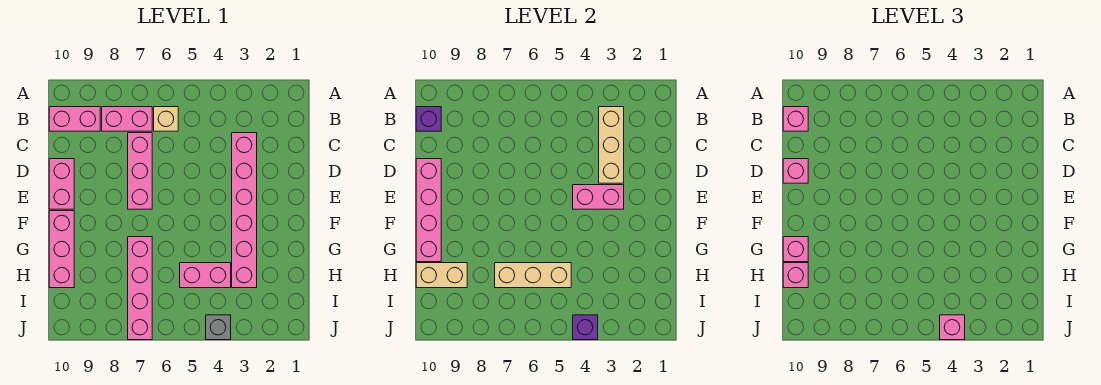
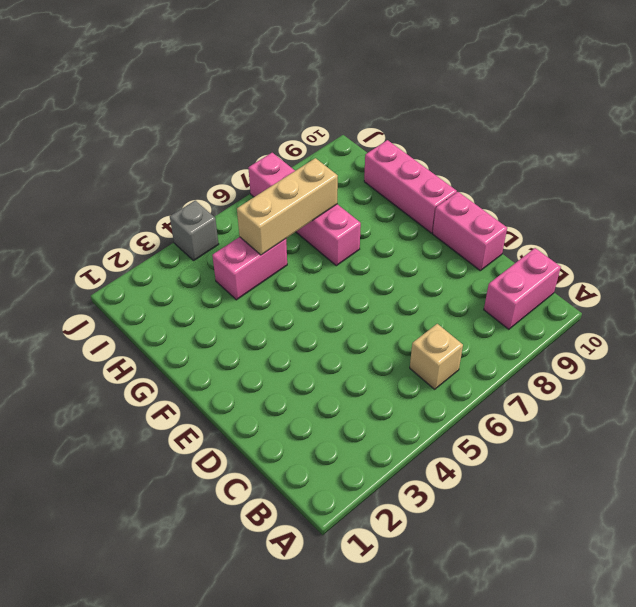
none -> pink 1x2 brick [102,107,152,131]
none -> pink 1x6 brick [232,133,257,288]
none -> pink 1x3 brick [128,133,152,209]

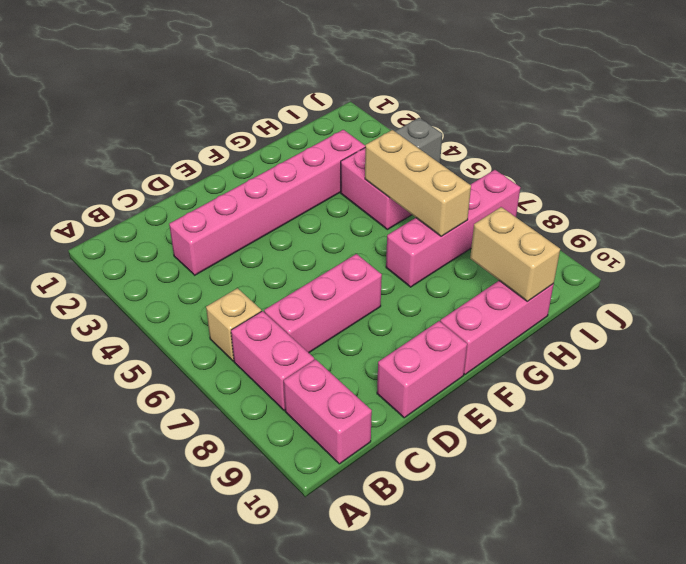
none -> tan 1x3 brick [599,107,624,183]
none -> purple 1x1 brick [416,107,441,131]
none -> pink 1x4 brick [416,159,441,262]

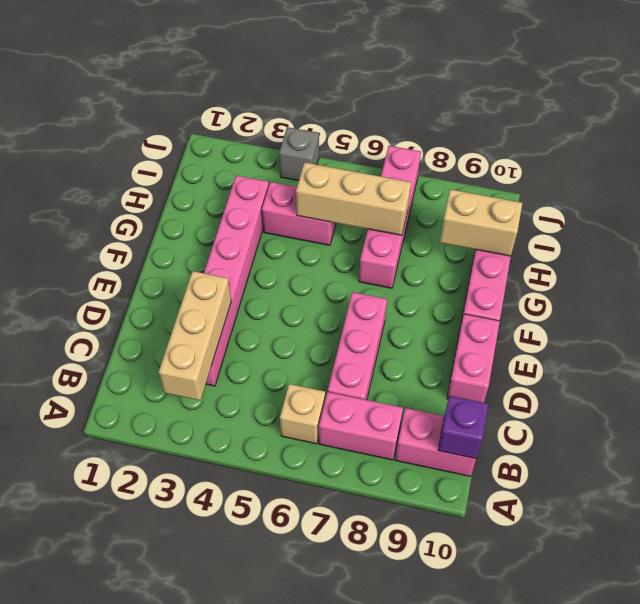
none -> pink 1x4 brick [416,159,441,262]
none -> pink 1x2 brick [573,185,624,209]
none -> purple 1x1 brick [573,315,598,340]

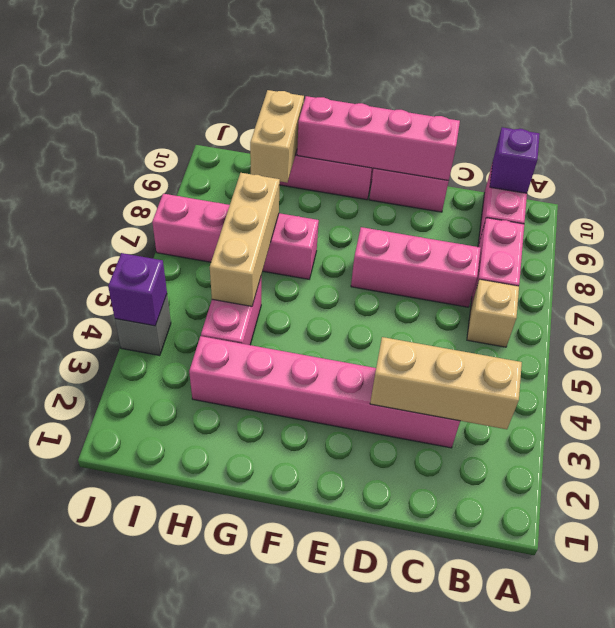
none -> pink 1x2 brick [573,185,624,209]
none -> pink 1x1 brick [783,107,808,131]
none -> pink 1x1 brick [783,159,808,183]

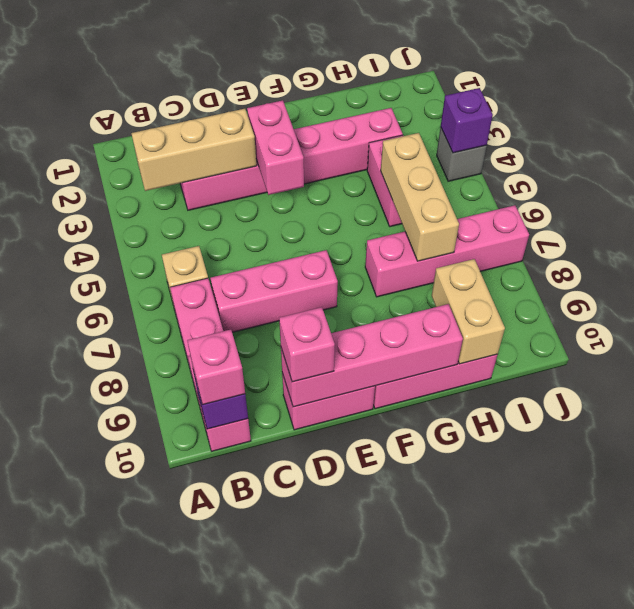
none -> pink 1x1 brick [783,237,808,262]
none -> pink 1x1 brick [783,263,808,288]
none -> pink 1x1 brick [940,315,965,340]

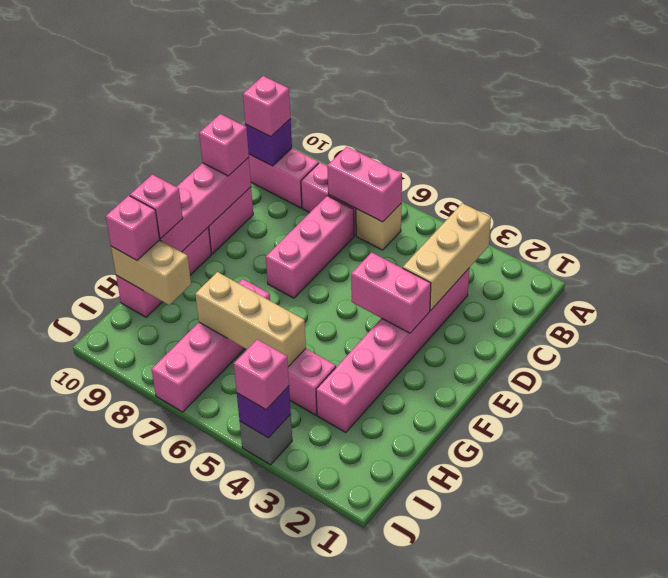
pink 1x2 brick [327,147,402,222] -> none

